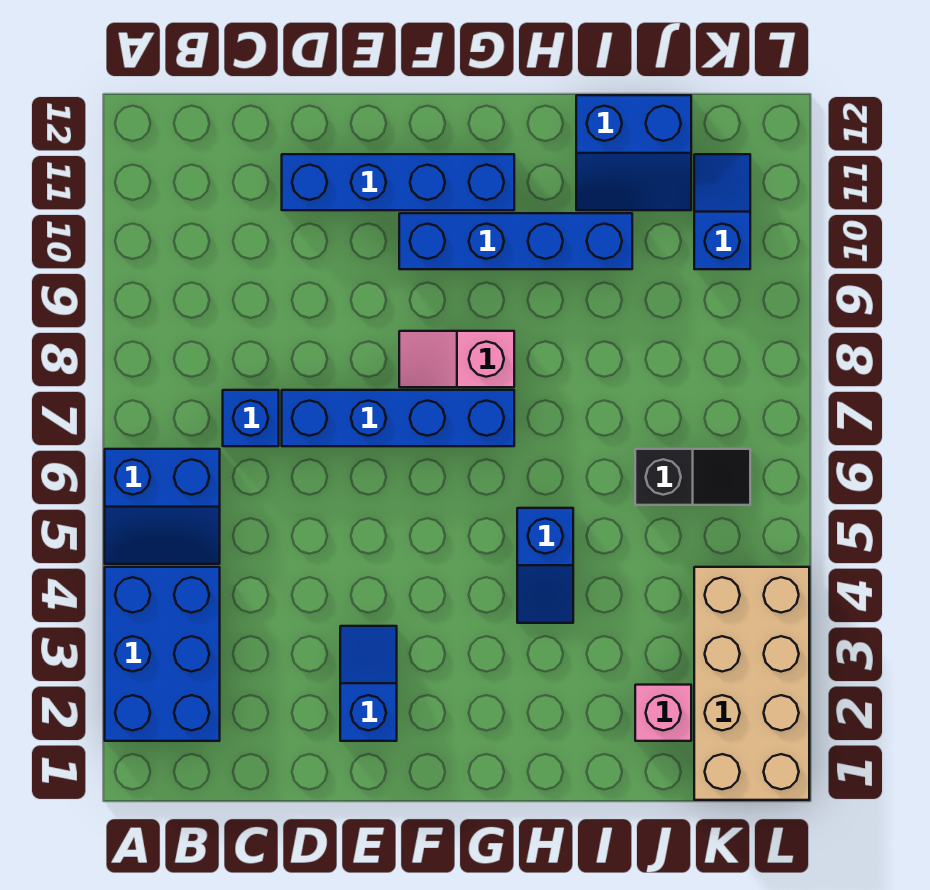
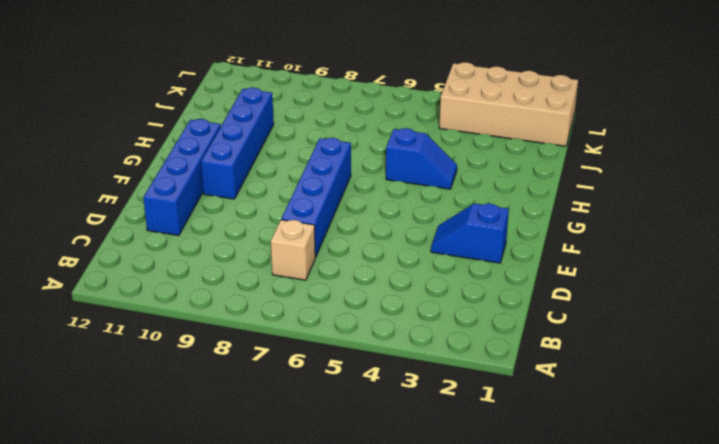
tan 1x1 brick [271,220,315,280] -> blue 1x1 brick [223,390,279,446]
none -> blue 2x3 brick [105,567,220,741]
none -> blue 2x2 slope [105,449,220,564]
none -> pink 1x2 slope [399,331,514,387]

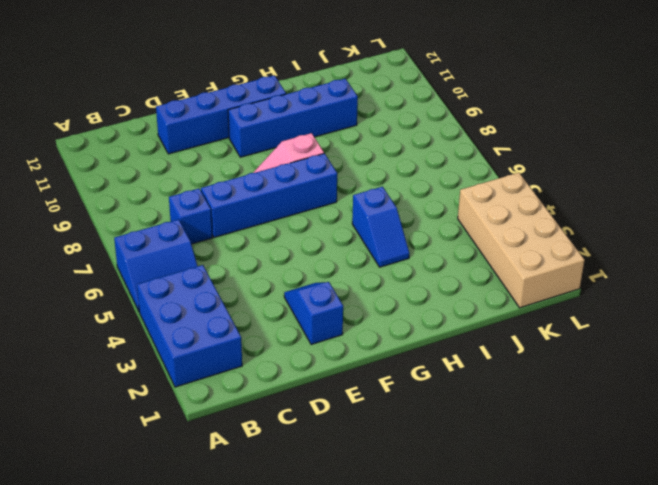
none -> blue 2x2 slope [576,95,691,210]
none -> pink 1x1 brick [635,685,691,741]
none -> black 1x2 slope [635,449,750,505]

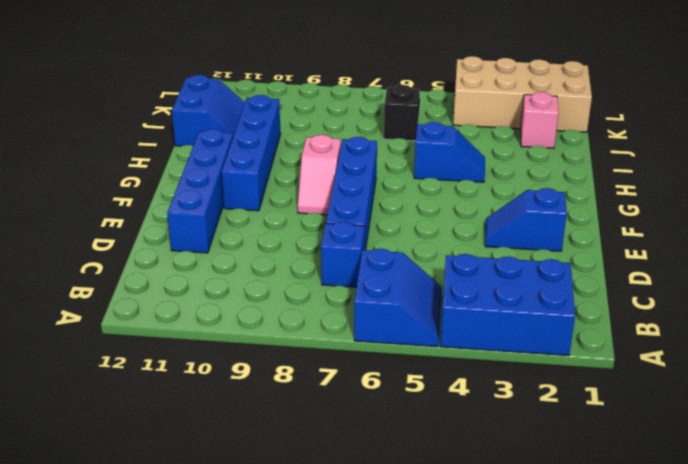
none -> blue 1x2 slope [694,154,750,269]

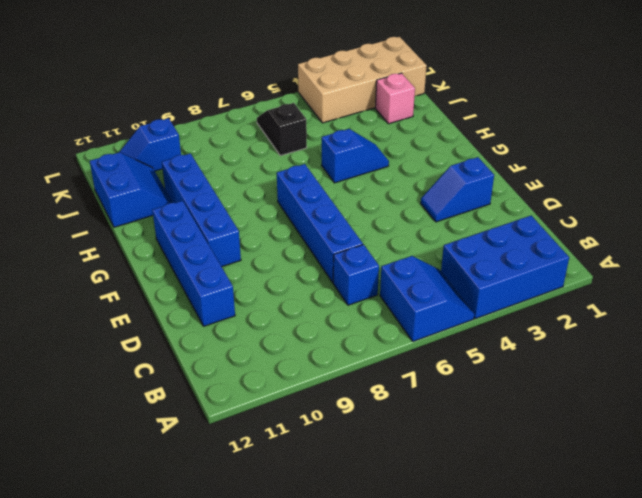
none -> pink 1x2 slope [399,331,514,387]

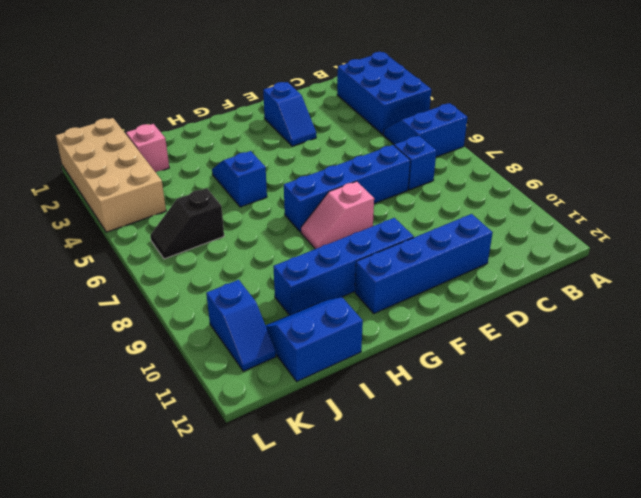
pink 1x2 slope [301,181,374,249] -> pink 1x2 slope turned to [399,331,514,387]

